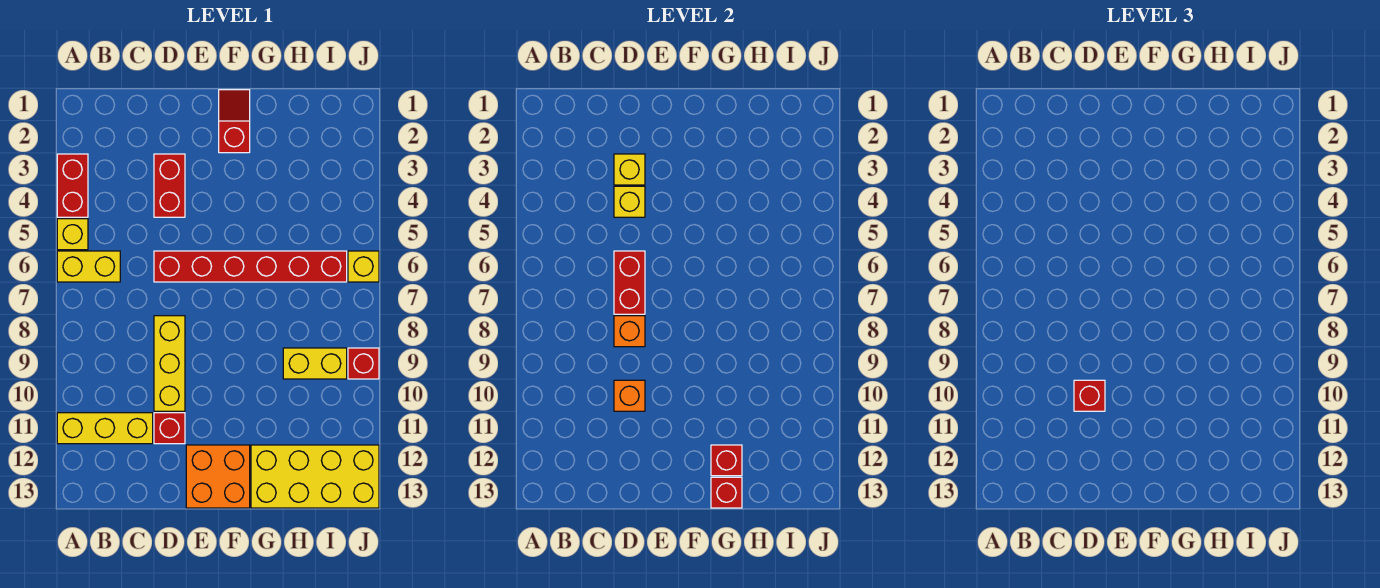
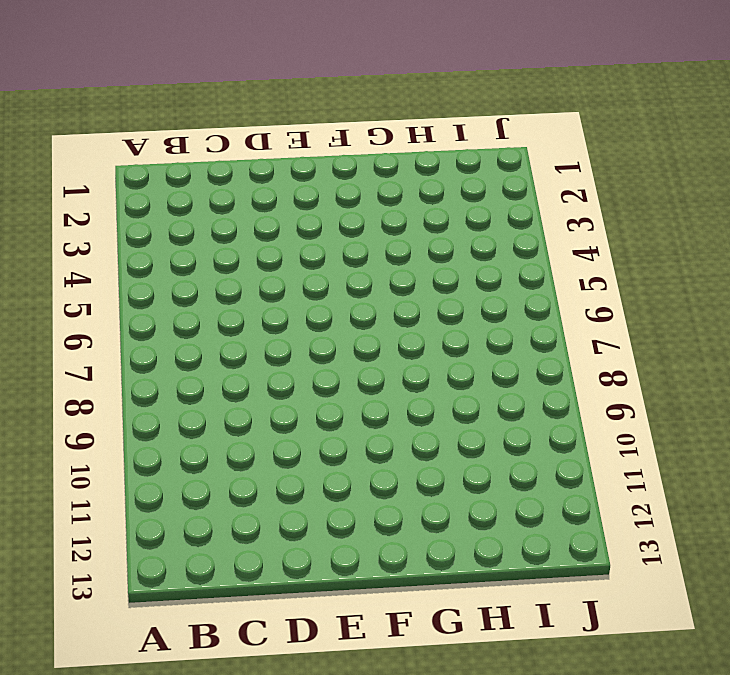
none -> red 1x2 brick [57,154,88,217]
none -> yellow 1x1 brick [57,219,88,250]
none -> yellow 1x2 brick [57,251,120,282]

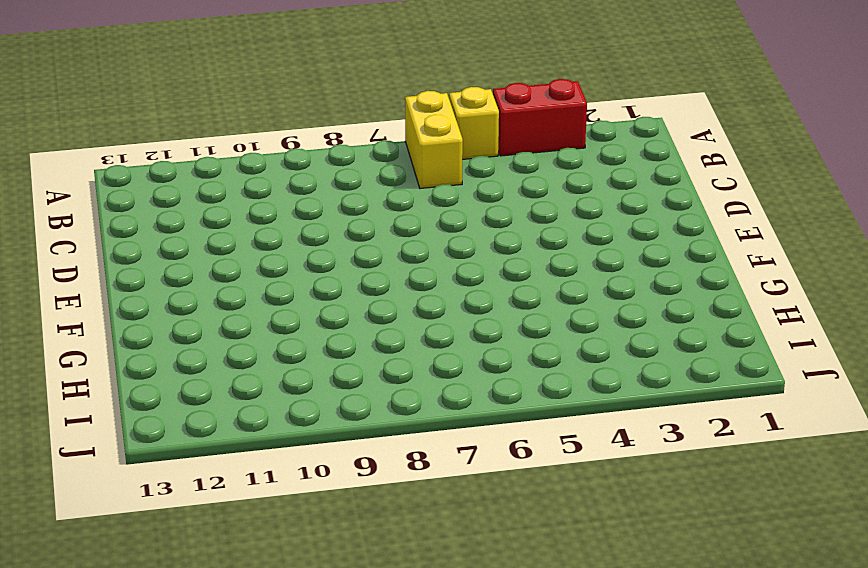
none -> yellow 1x3 brick [57,413,153,444]
none -> red 1x2 brick [154,154,185,217]
none -> red 1x6 brick [154,251,347,282]

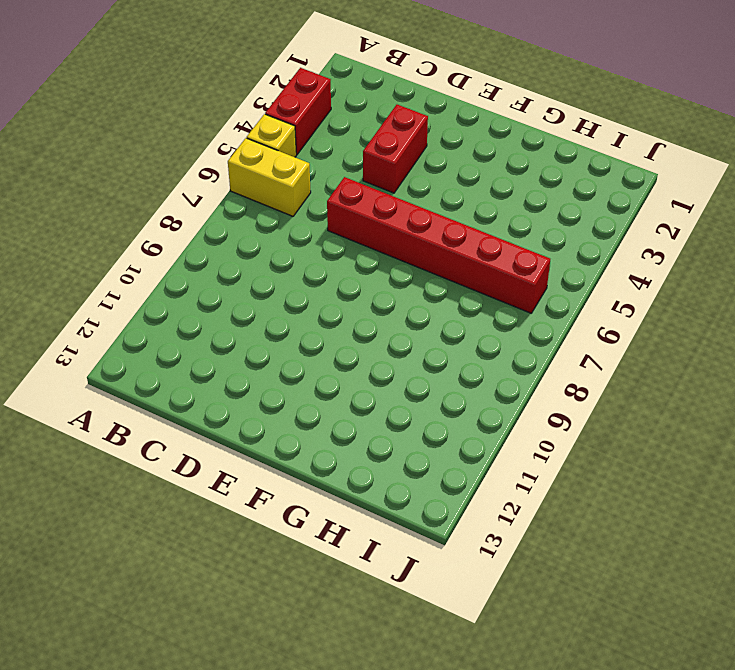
none -> yellow 1x3 brick [57,413,153,444]
none -> yellow 1x3 brick [154,316,185,411]
none -> red 1x1 brick [154,413,185,444]

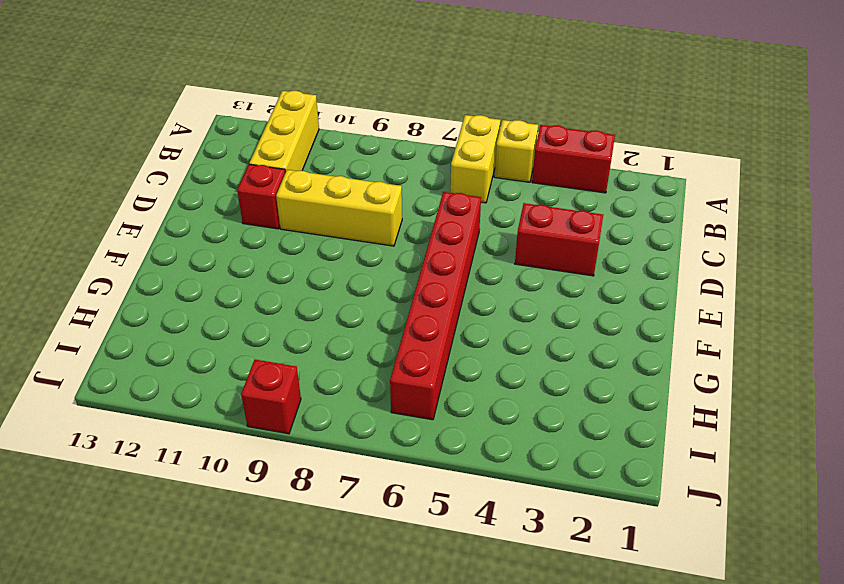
none -> orange 2x2 brick [186,445,250,508]
none -> red 1x2 slope [219,90,250,153]
none -> yellow 2x4 brick [251,445,379,508]

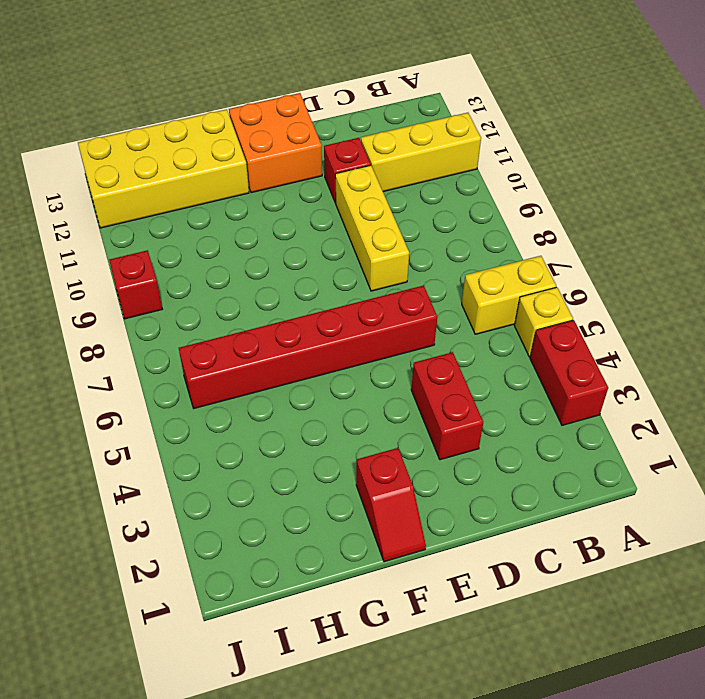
none -> yellow 1x2 brick [283,348,347,379]
none -> yellow 1x1 brick [348,251,379,282]
none -> yellow 1x1 brick [614,154,645,185]

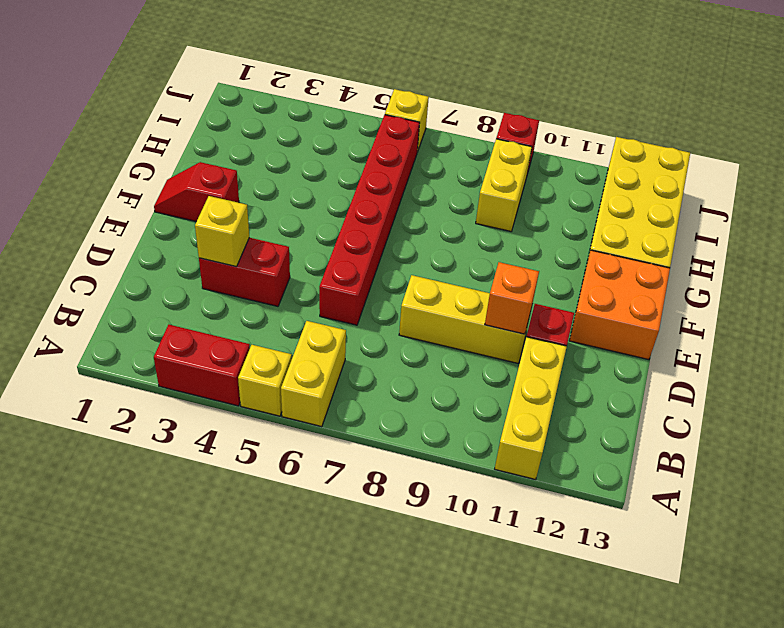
none -> yellow 1x1 brick [614,186,645,217]
none -> red 1x2 brick [614,251,645,314]
none -> orange 1x1 brick [614,316,645,347]

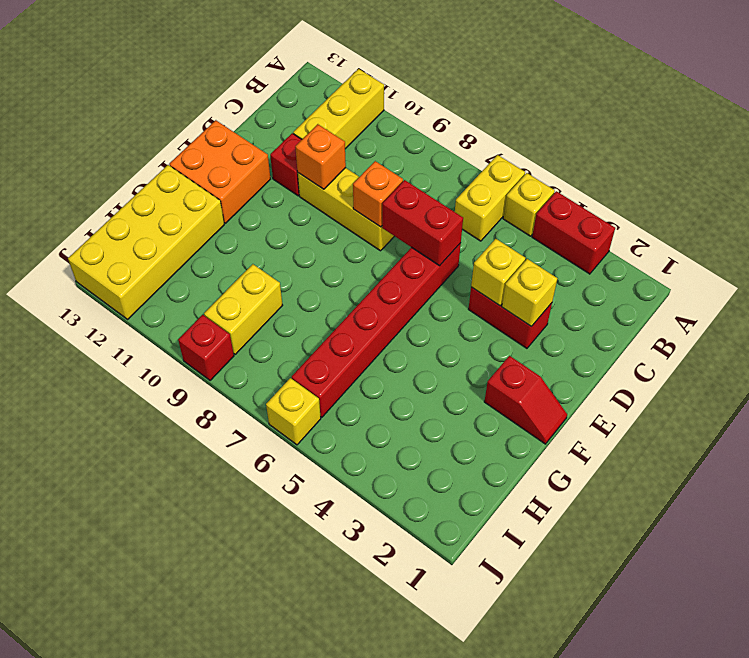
none -> red 1x1 brick [711,445,742,476]
none -> red 1x1 brick [711,477,742,508]
none -> red 1x1 brick [1074,380,1105,411]

